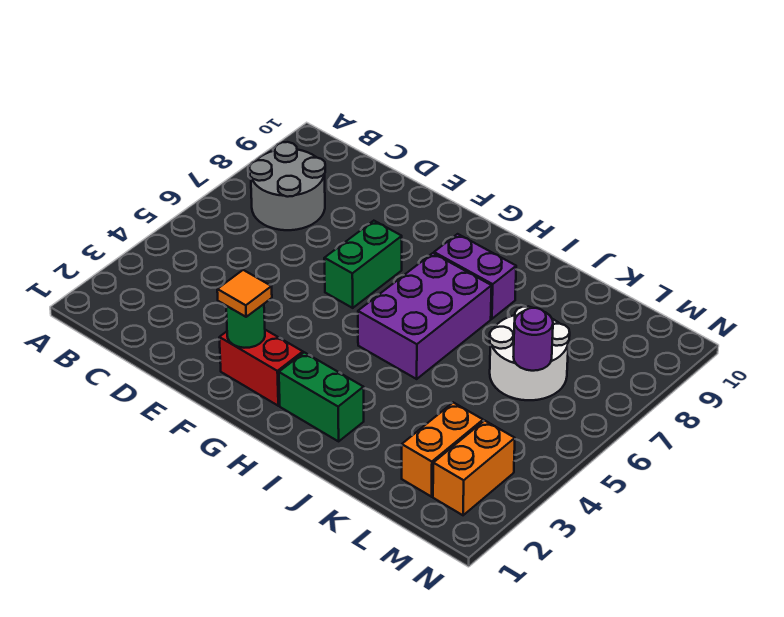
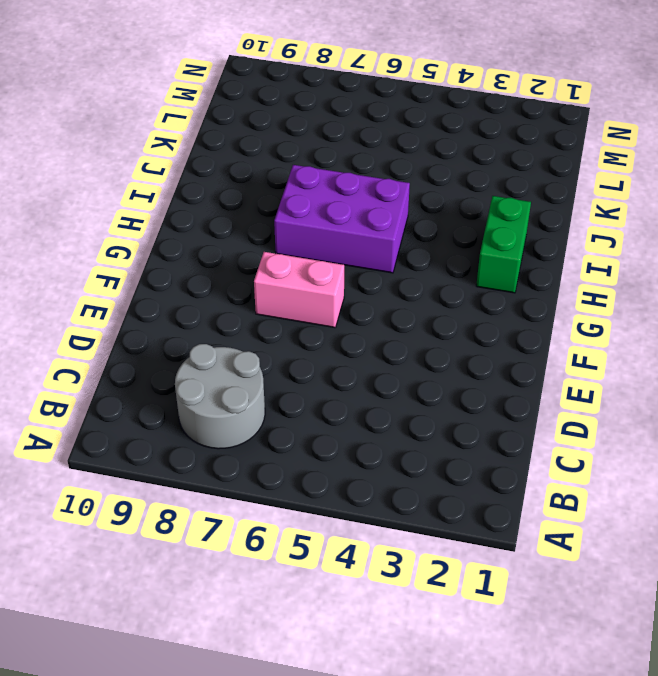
pink 1x2 brick [254,252,344,328] -> green 1x2 brick [324,221,402,308]
none -> red 1x2 brick [219,330,303,406]
none -> purple 1x2 brick [434,234,516,319]
none -> white 2x2 round brick [490,306,570,400]

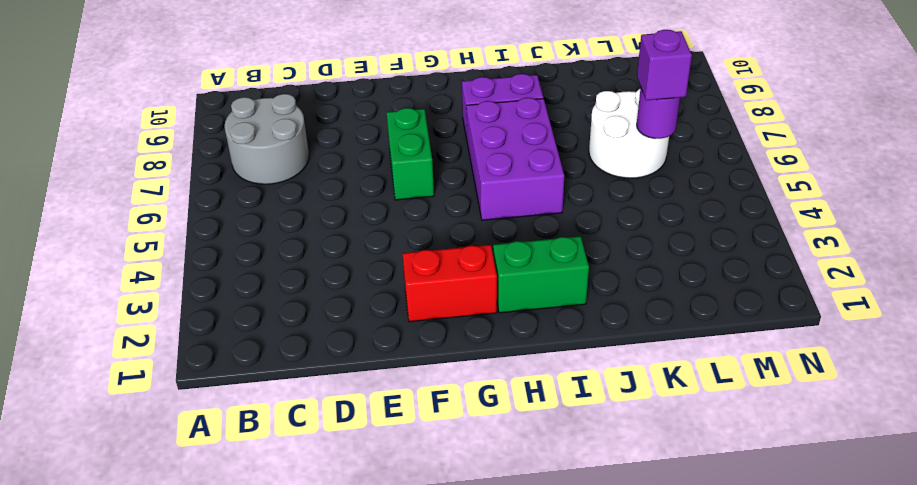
purple 1x1 brick [637,30,692,100] -> none
none -> orange 1x2 brick [402,403,483,497]
none -> orange 1x2 brick [433,421,515,515]
none -> green 1x1 round brick [226,304,265,348]

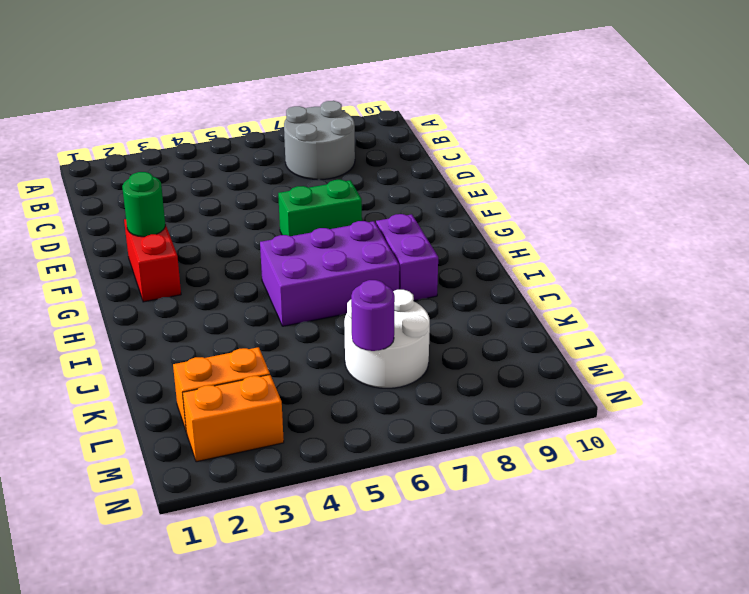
none -> green 1x2 brick [279,352,364,441]
none -> orange 1x1 tile [217,270,272,317]

